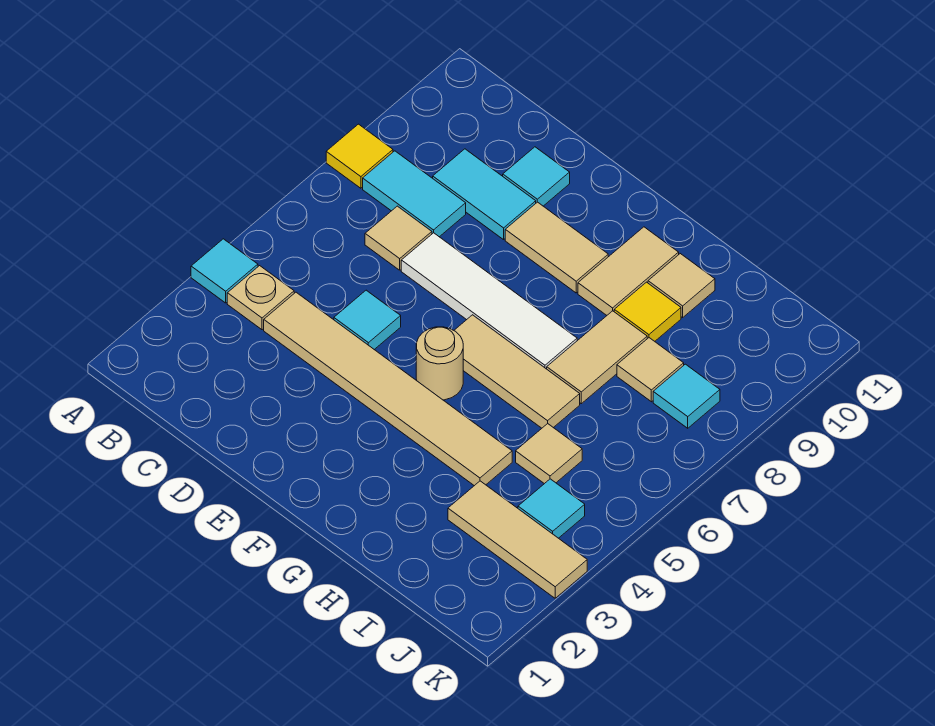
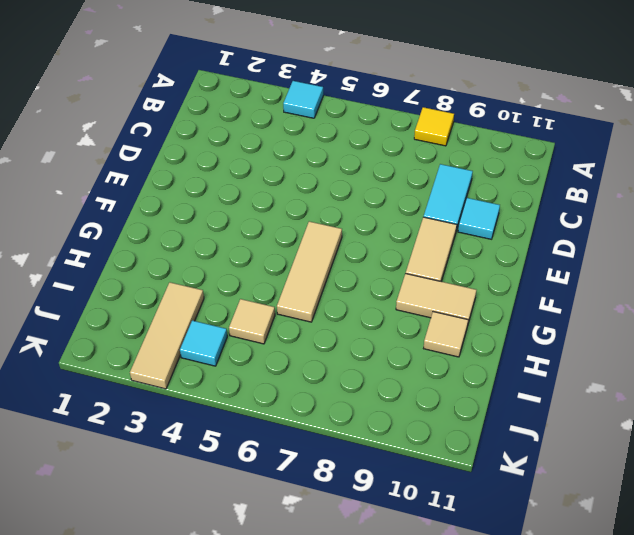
none -> tan 1x1 plate [227,266,294,330]
none -> cyan 1x2 tile [363,151,466,237]
none -> tan 1x6 tile [264,292,512,486]

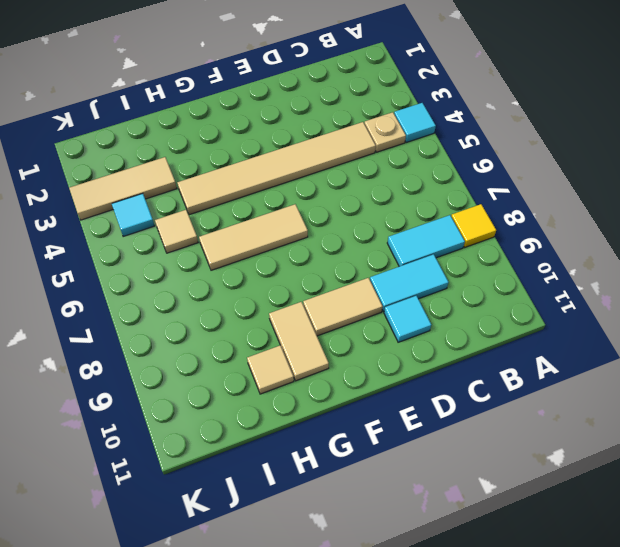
none -> tan 1x1 tile [365,206,432,270]
none -> cyan 1x1 tile [334,290,401,350]
none -> white 1x4 tile [401,233,577,369]

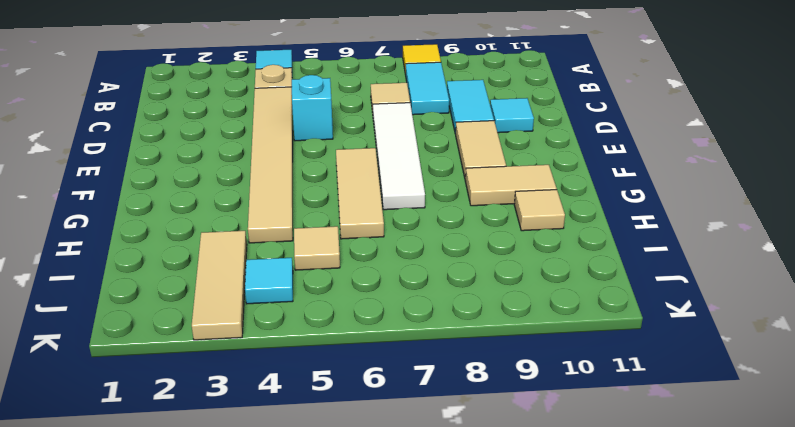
cyan 1x1 brick [292,75,333,141] -> cyan 1x1 tile [334,290,401,350]
none -> tan 1x1 round brick [416,327,463,400]
none -> tan 1x2 tile [547,311,647,404]
none -> yellow 1x1 tile [614,282,681,341]

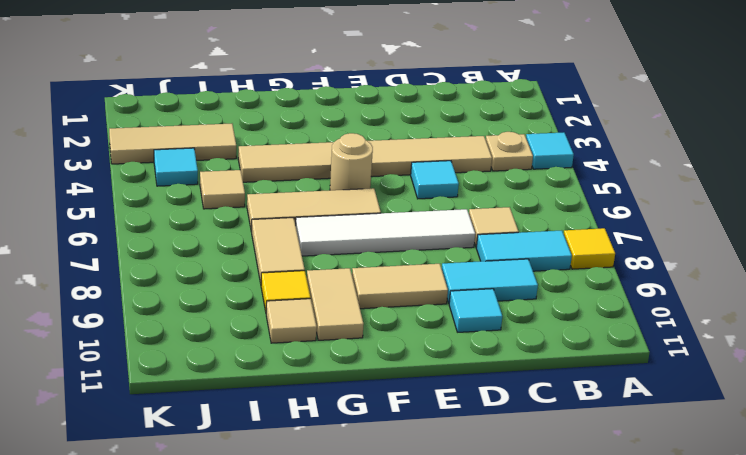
none -> tan 1x1 tile [617,338,684,402]
none -> cyan 1x1 tile [653,364,720,428]

